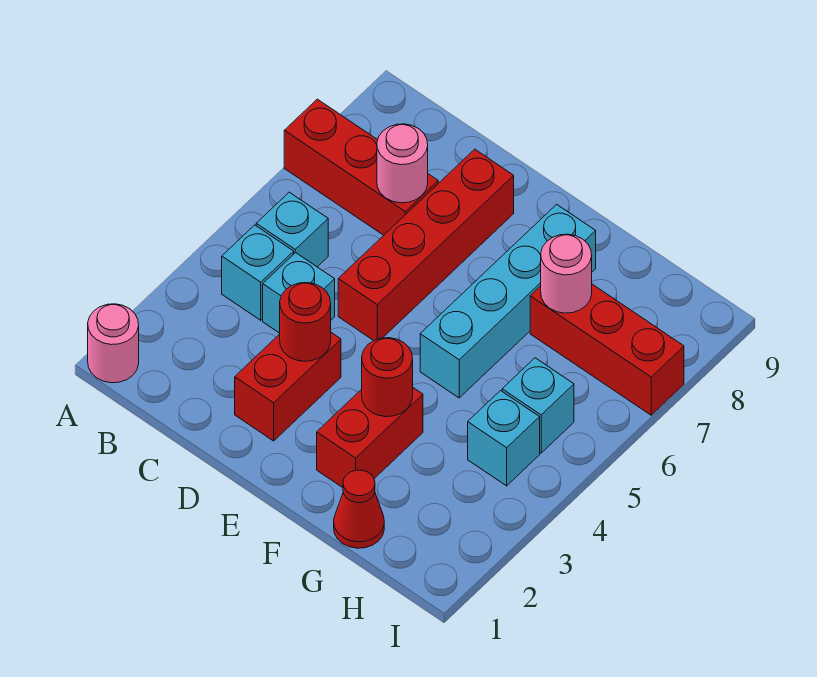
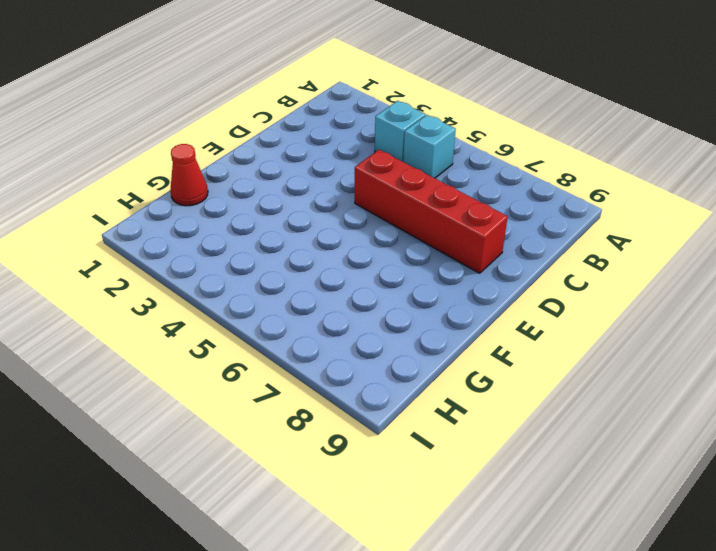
none -> pink 1x1 round brick [88,304,139,383]
none -> red 1x3 brick [284,99,438,235]
none -> cyan 1x1 brick [263,253,335,333]

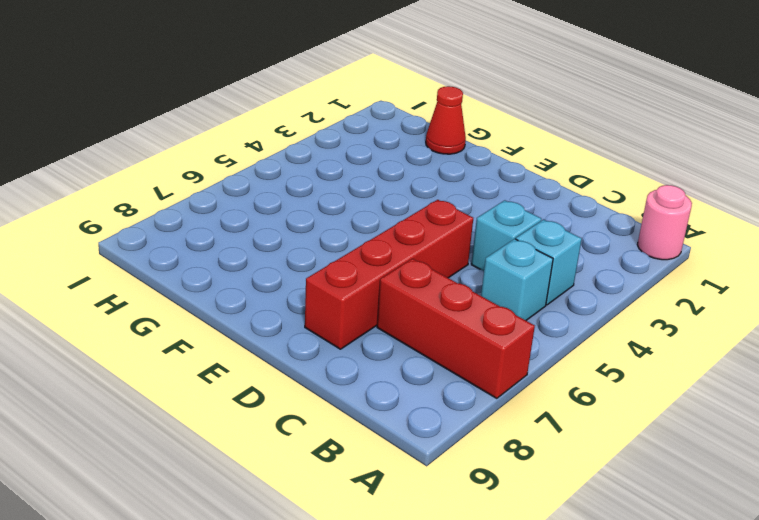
none -> red 1x2 brick [235,333,341,441]
none -> red 1x2 brick [317,388,423,488]
none -> cyan 1x4 brick [420,204,596,398]

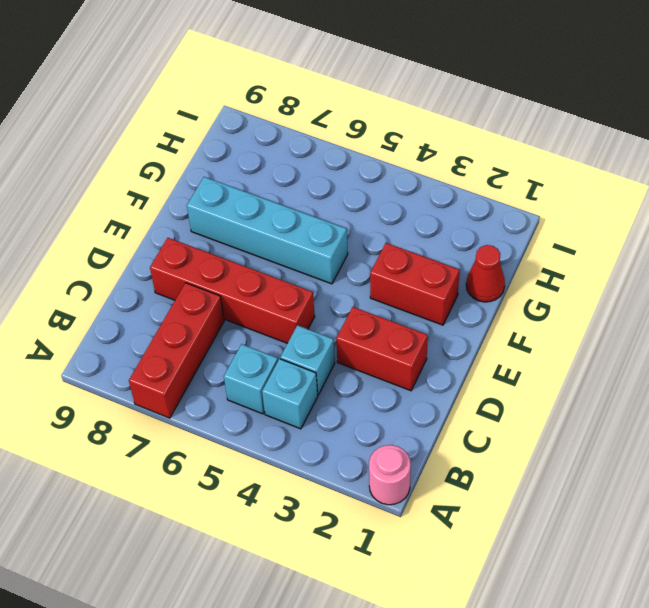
none -> red 1x3 brick [530,284,684,415]
none -> cyan 1x1 brick [468,391,540,486]
none -> cyan 1x1 brick [502,358,574,453]

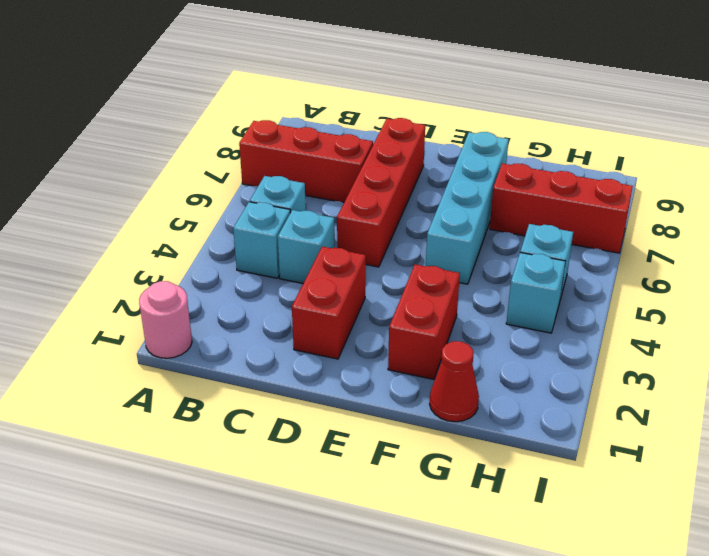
none -> pink 1x1 round brick [377,124,428,203]
none -> red 1x1 round brick [280,283,331,361]
none -> red 1x1 round brick [362,338,413,417]

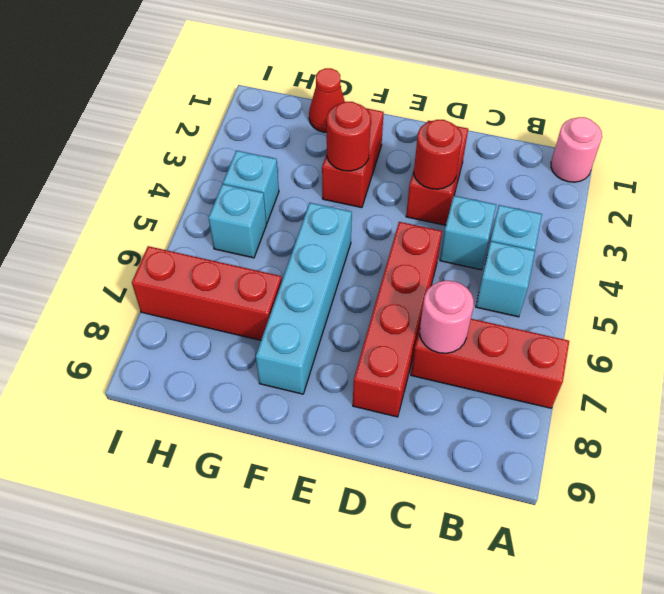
none -> pink 1x1 round brick [541,234,592,313]

